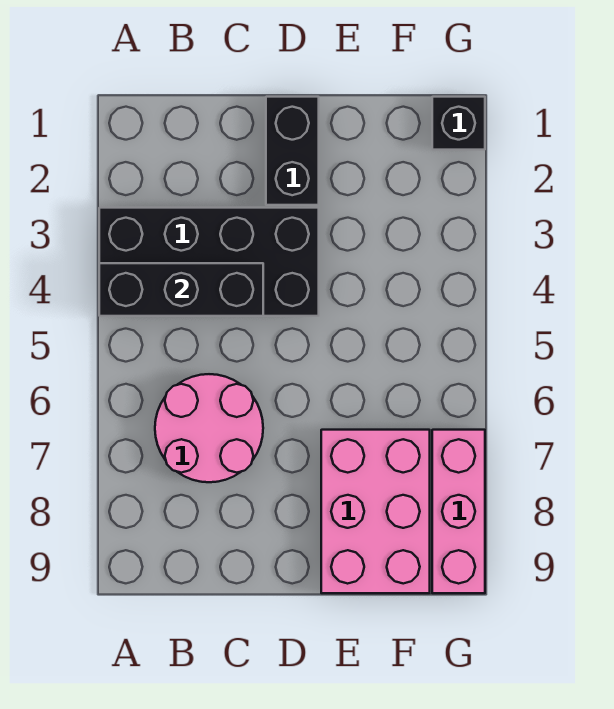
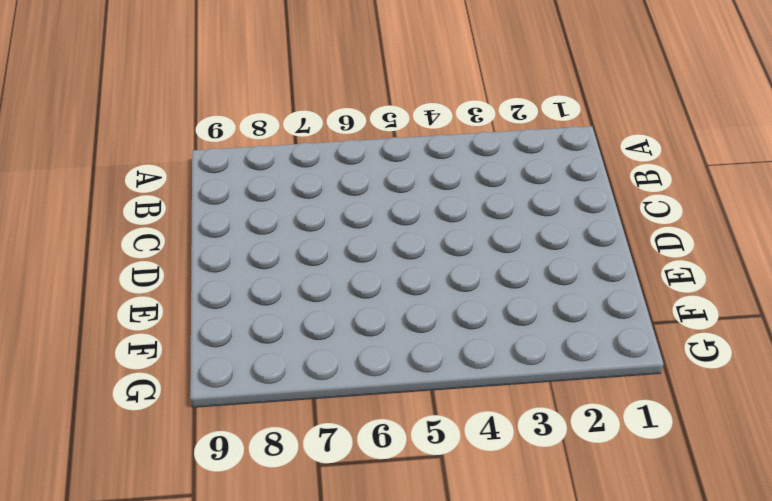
none -> black 2x4 brick [99,208,319,316]
none -> pink 2x2 round brick [155,374,263,482]

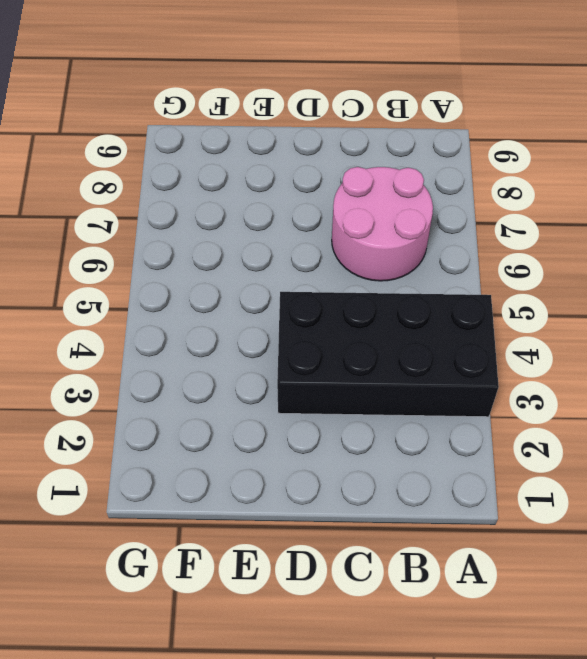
none -> black 1x2 brick [266,97,319,205]
none -> pink 2x3 brick [321,430,430,593]

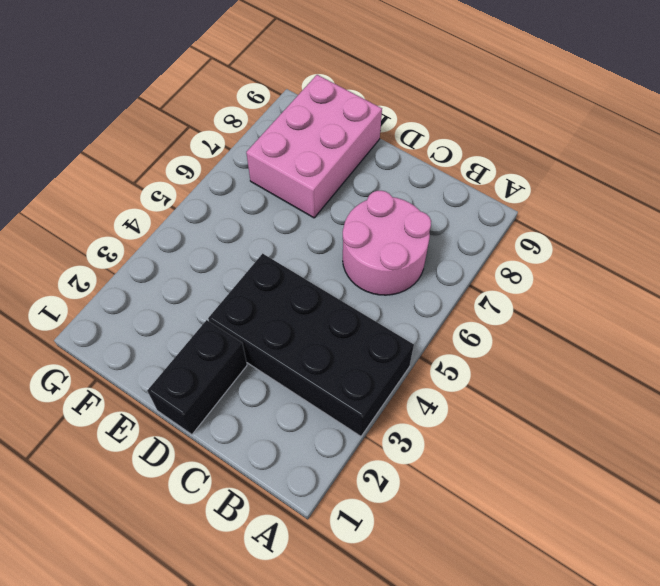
none -> black 1x1 brick [432,97,485,150]
none -> pink 1x3 brick [432,430,485,593]

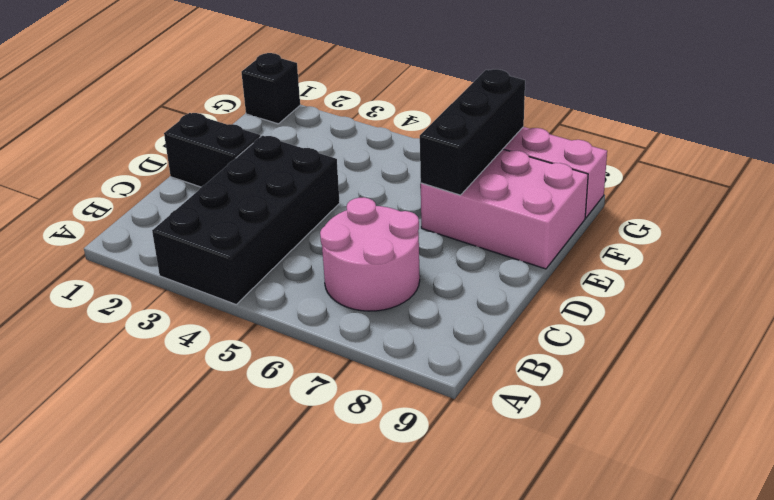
black 1x3 brick [420,69,525,195] -> black 1x3 brick moved to [99,263,263,316]

